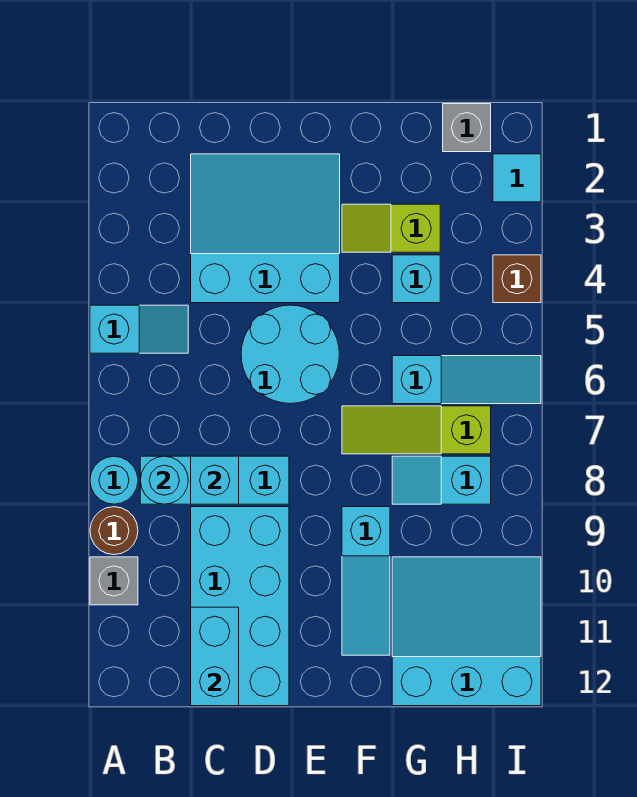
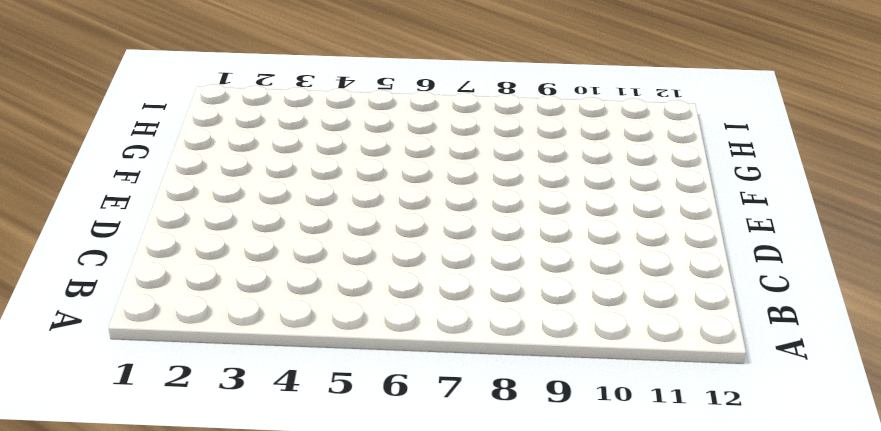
none -> cyan 1x2 slope [90,305,188,353]
none -> cyan 1x1 round brick [90,456,138,504]
none -> brown 1x1 round brick [90,507,138,555]

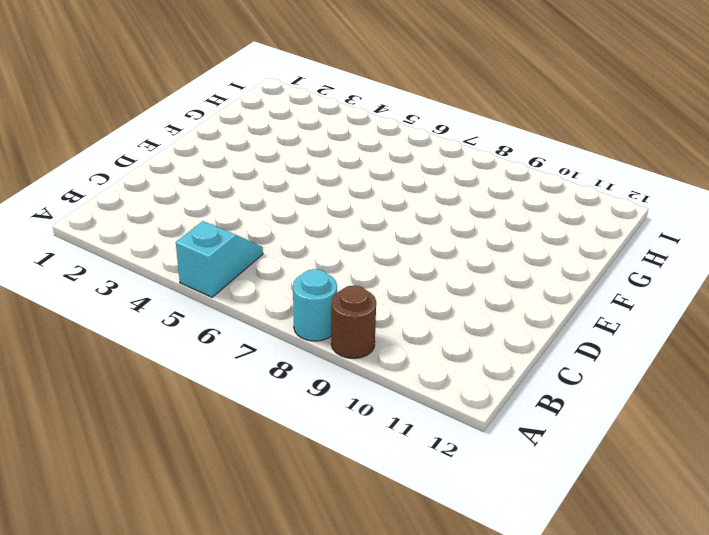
none -> grey 1x1 brick [90,557,138,605]
none -> cyan 1x3 brick [140,456,289,504]
none -> cyan 3x3 slope [191,154,340,303]

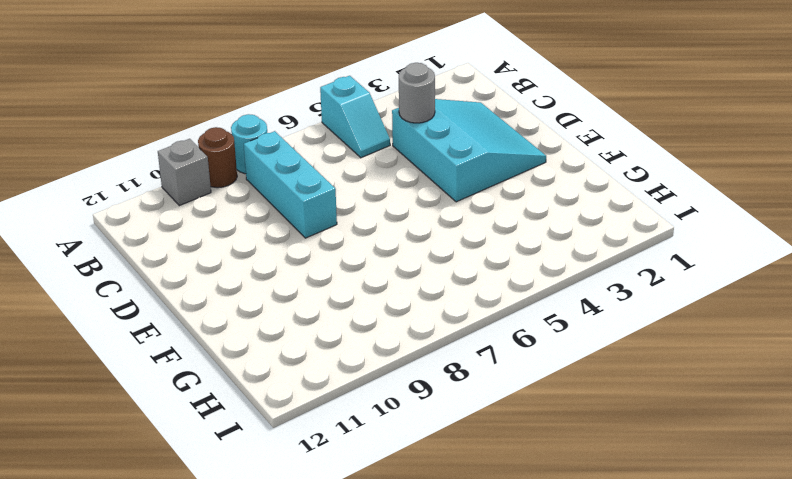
grey 1x1 round brick [399,63,435,123] -> none
none -> cyan 2x4 brick [191,507,289,706]
none -> cyan 2x2 round brick [241,305,339,404]
none -> lime 1x2 slope [342,204,440,252]

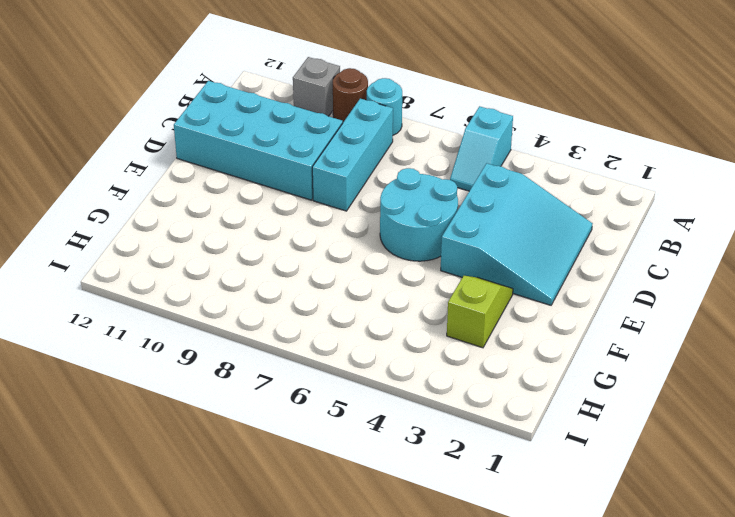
none -> lime 1x3 slope [342,406,491,454]
none -> cyan 1x3 slope [342,507,390,655]
none -> cyan 1x1 brick [392,255,440,303]

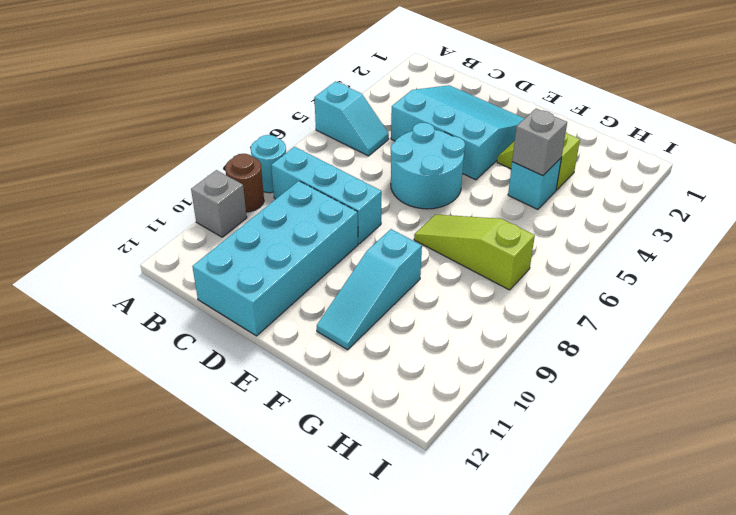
grey 1x1 brick [512,109,567,176] -> grey 1x1 brick moved to [443,104,491,152]
none -> cyan 1x3 slope [392,356,541,404]
none -> cyan 1x2 slope [392,456,491,504]
none -> cyan 3x3 slope [392,557,541,706]

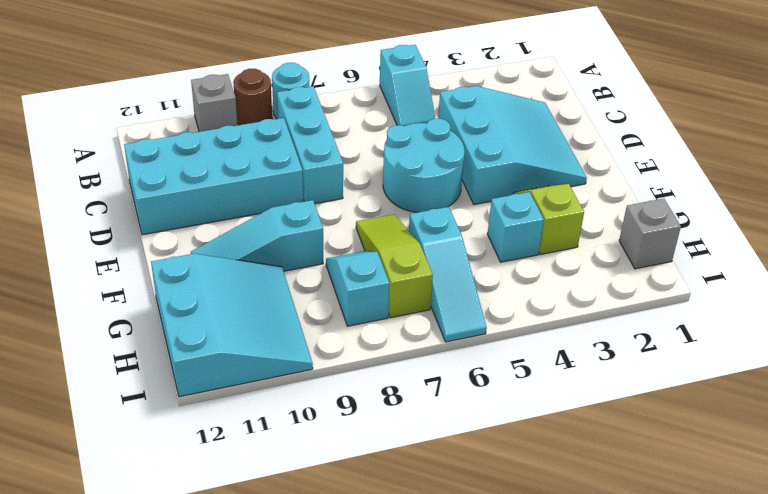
none -> cyan 1x1 tile [493,154,541,202]
none -> brown 1x1 brick [493,255,541,303]
none -> cyan 1x1 round brick [140,456,188,504]

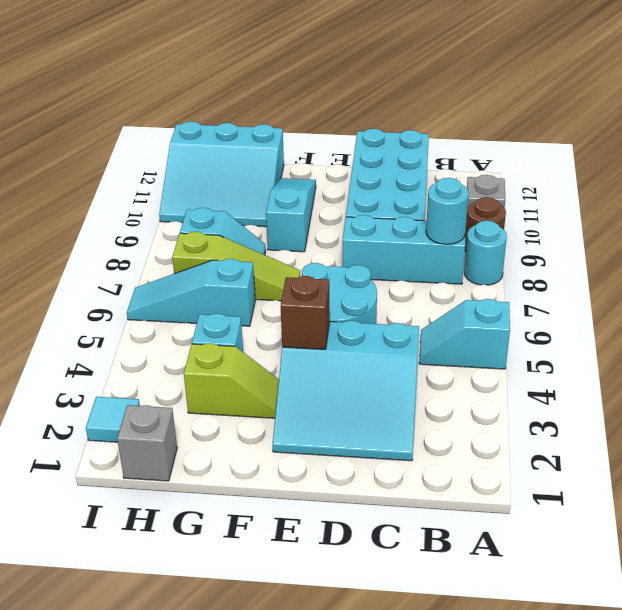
brown 1x1 brick [281,276,330,349] -> brown 1x1 brick moved to [493,255,541,303]
none -> cyan 1x1 brick [191,456,239,504]
none -> cyan 1x2 brick [191,607,239,706]

